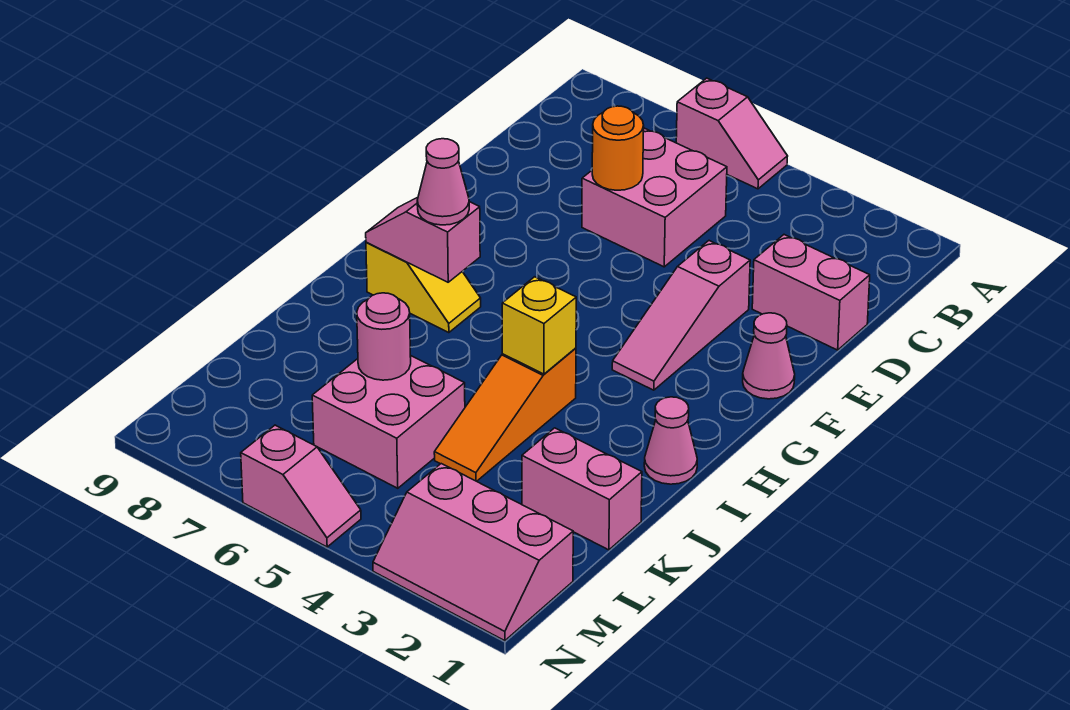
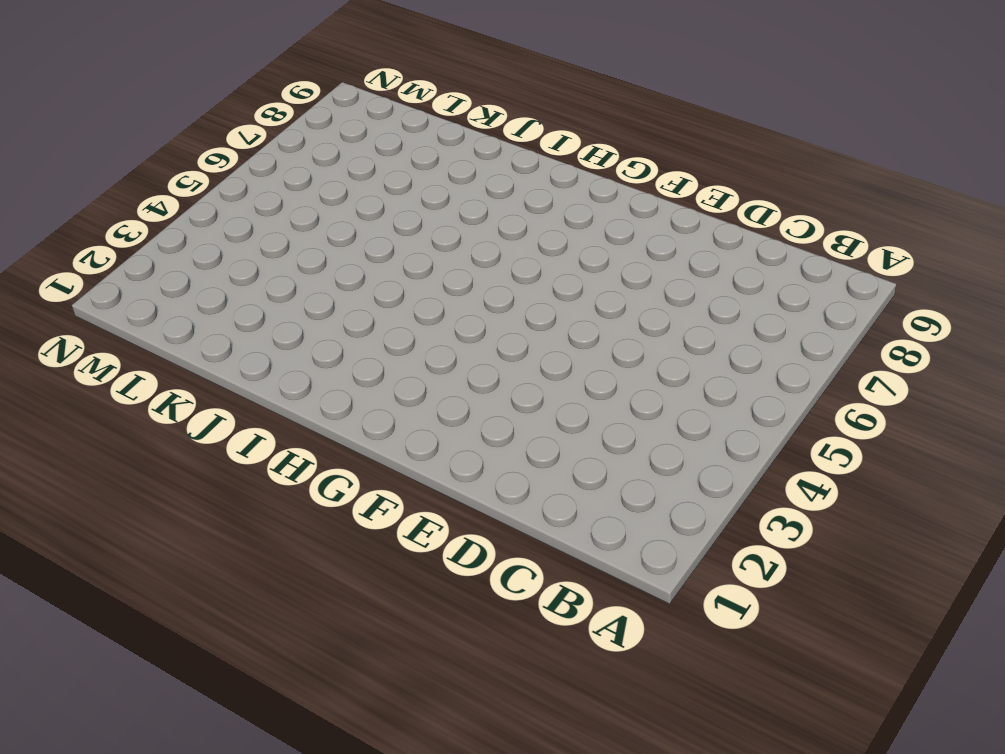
none -> pink 1x2 slope [676,78,788,189]
none -> pink 2x2 brick [582,128,727,267]
none -> pink 1x2 brick [752,235,870,350]

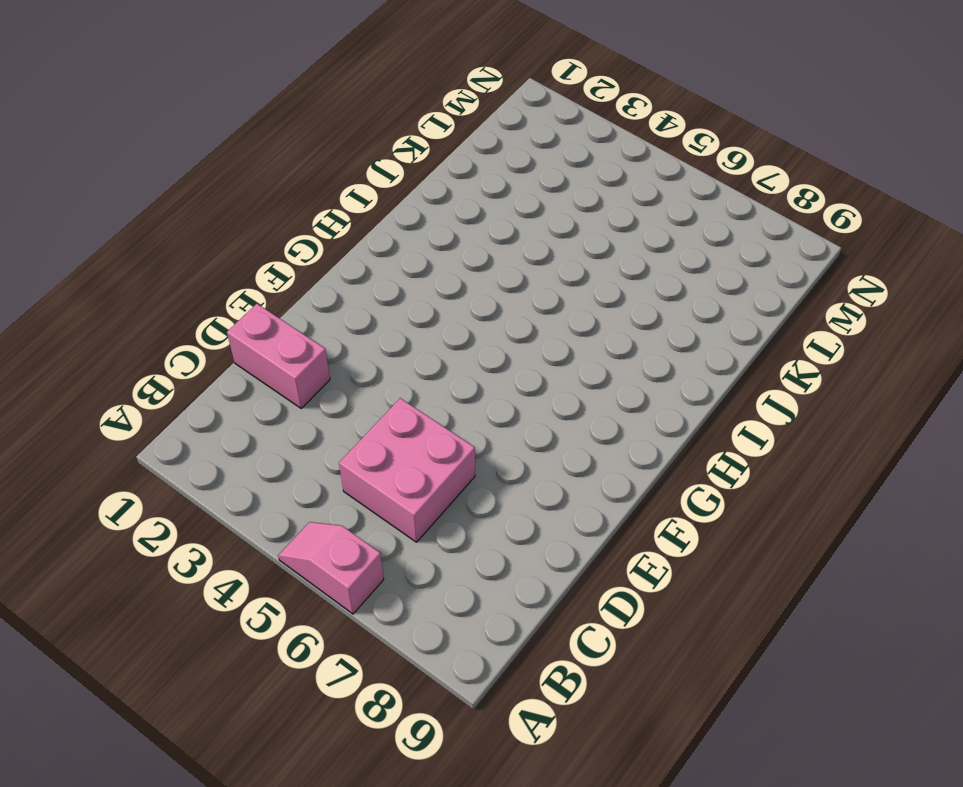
none -> pink 1x3 slope [612,241,750,390]
none -> pink 1x1 cone [743,313,795,399]
none -> yellow 1x2 slope [366,242,481,333]

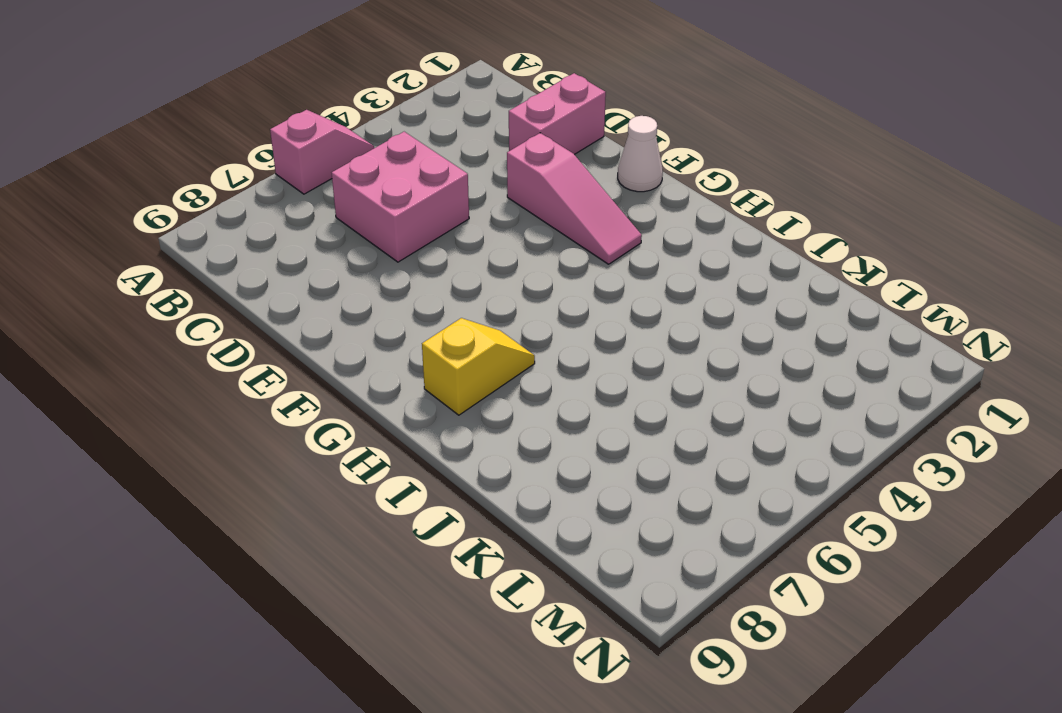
white 1x1 cone [618,116,663,192] -> pink 1x1 cone [743,313,795,399]
none -> pink 1x1 cone [644,397,697,484]
none -> orange 1x3 slope [434,348,576,481]
none -> pink 1x2 brick [522,428,642,550]

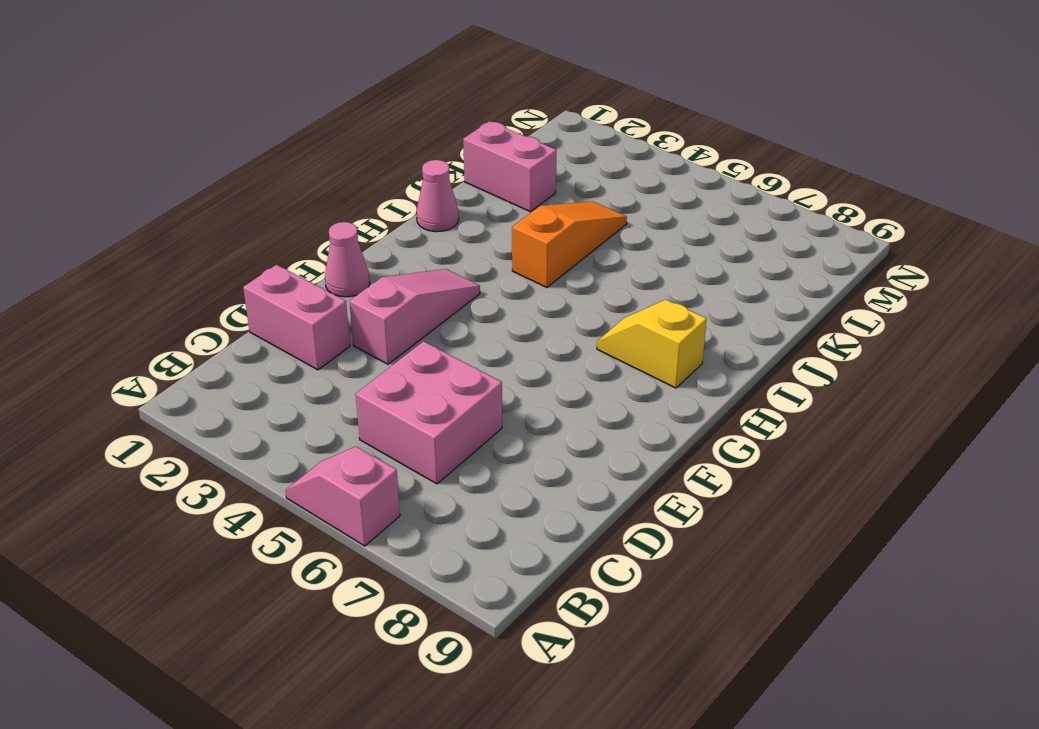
none -> pink 2x2 brick [312,355,465,488]
none -> pink 2x3 slope [373,464,573,641]
none -> pink 1x2 slope [241,425,361,547]

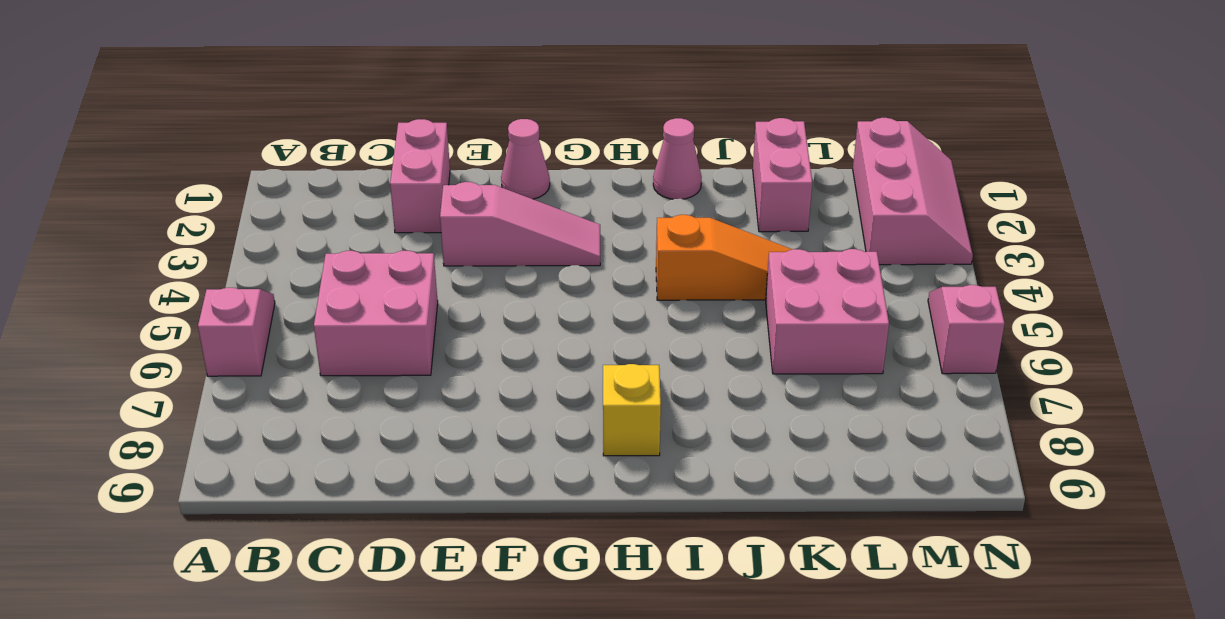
none -> orange 1x1 round brick [592,106,644,190]
none -> pink 1x2 slope [366,197,480,282]
none -> yellow 1x1 brick [502,277,576,374]

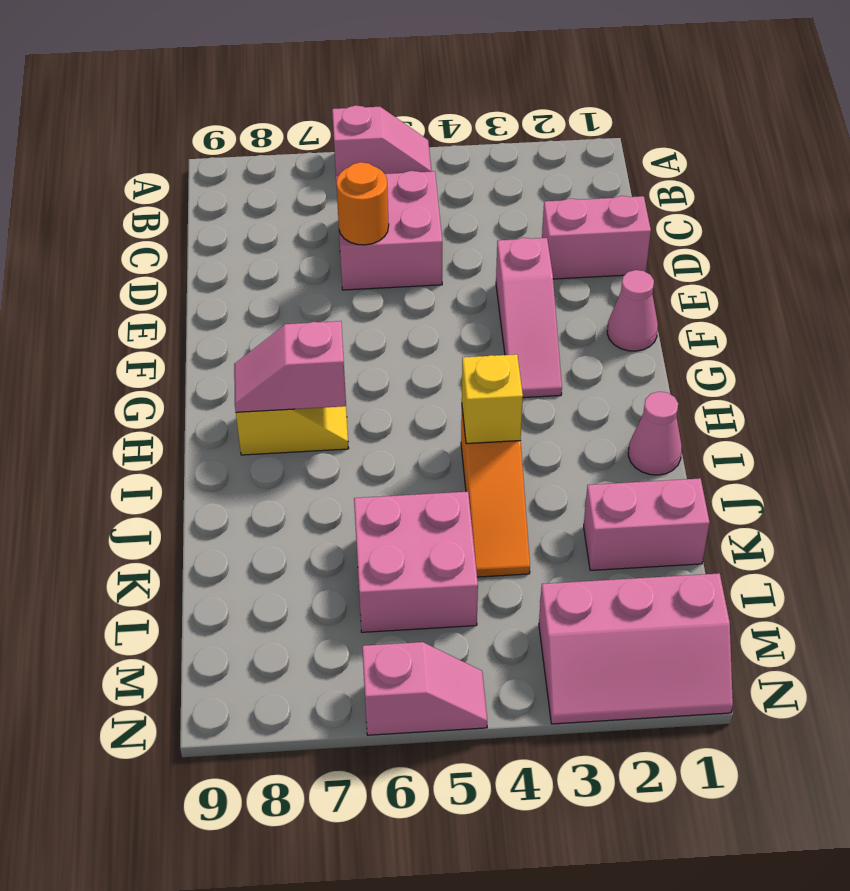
none -> pink 1x1 round brick [357,293,411,380]
none -> pink 1x1 cone [417,139,469,225]

